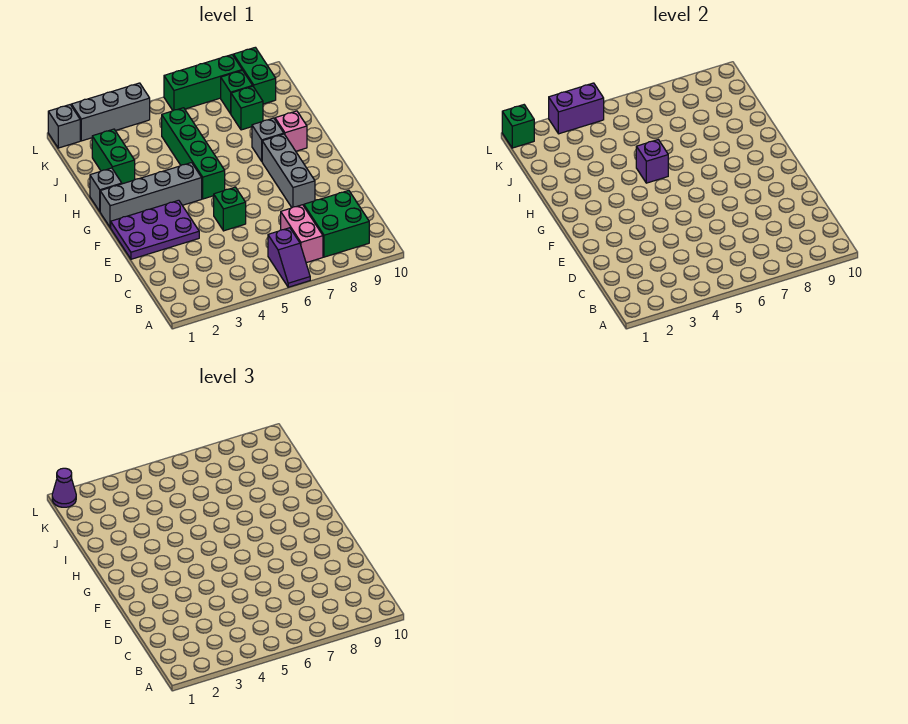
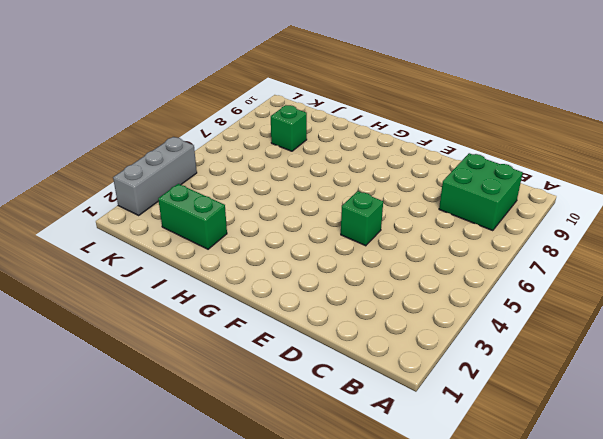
none -> purple 1x2 slope [268,228,310,287]
none -> pink 1x2 brick [281,205,323,263]
none -> purple 2x3 plate [111,200,199,259]

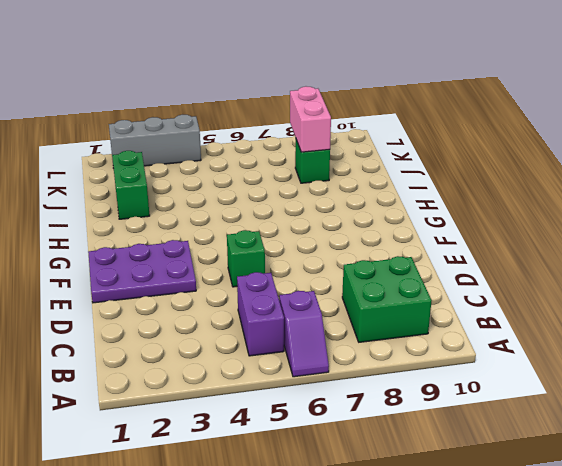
purple 1x2 brick [237,272,284,356] -> purple 1x2 brick turned to [549,83,604,134]
pink 1x2 brick [290,86,331,152] -> pink 1x2 brick moved to [281,205,323,263]
none -> grey 1x3 brick [262,134,315,207]
none -> grey 1x4 brick [100,163,202,228]
none -> green 1x4 brick [162,108,225,199]

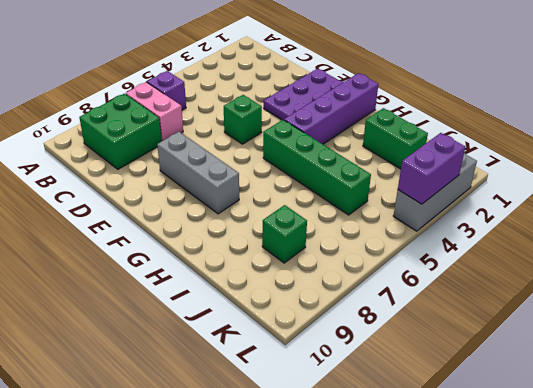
purple 1x4 brick [284,73,378,144] -> grey 1x4 brick [100,163,202,228]
none -> grey 1x1 brick [90,168,122,211]
none -> grey 1x1 brick [252,118,284,161]
none -> pink 1x1 brick [275,111,307,151]

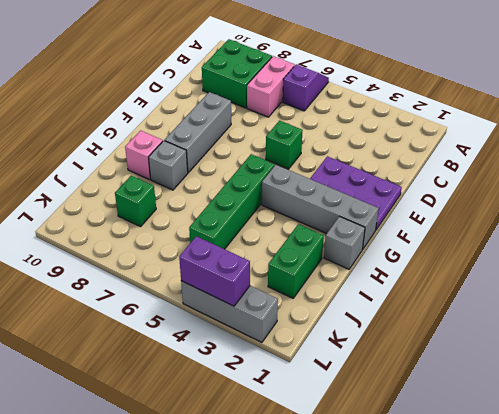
none -> green 1x1 brick [221,70,252,114]
none -> green 1x2 brick [233,47,276,104]
none -> grey 1x1 brick [48,105,80,148]

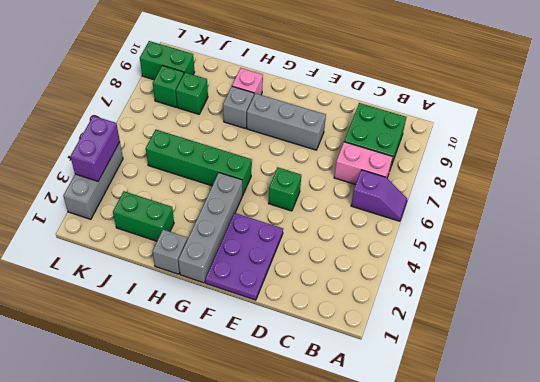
none -> grey 1x1 brick [48,105,80,148]
none -> green 1x3 brick [164,55,242,110]
none -> purple 1x1 brick [636,140,668,183]

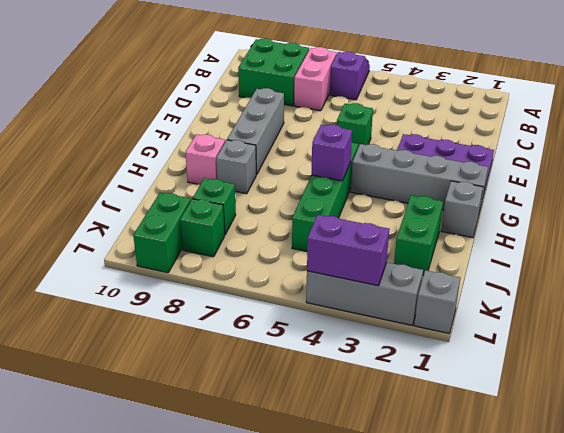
none -> green 1x3 brick [164,55,242,110]
none -> green 1x1 brick [502,105,534,148]
none -> purple 1x1 cone [52,468,76,507]

